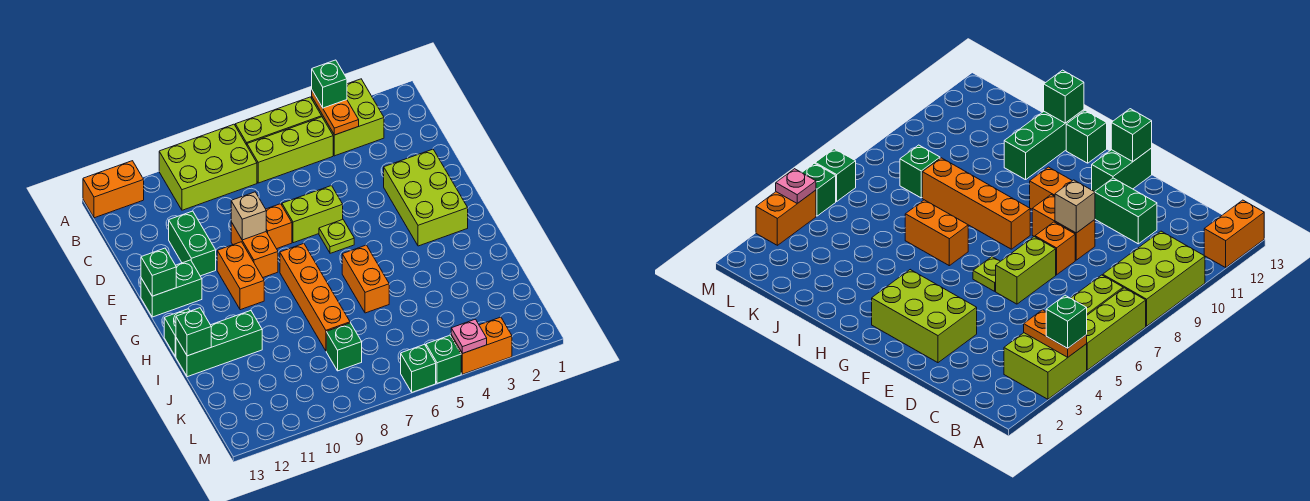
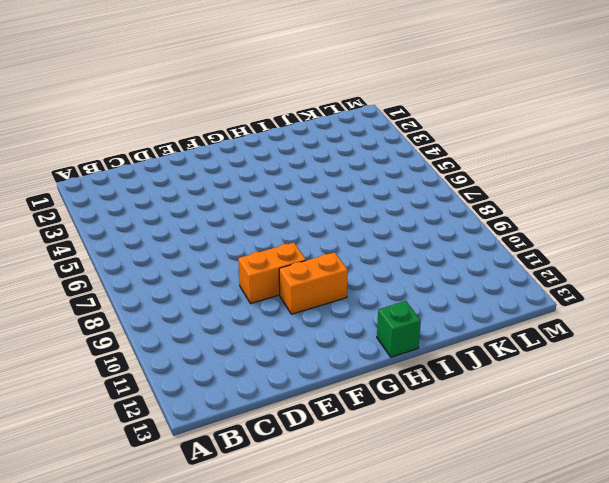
none -> lime 2x2 brick [312,79,384,156]
none -> lime 1x3 brick [235,97,322,145]
none -> lime 2x3 brick [159,124,257,210]

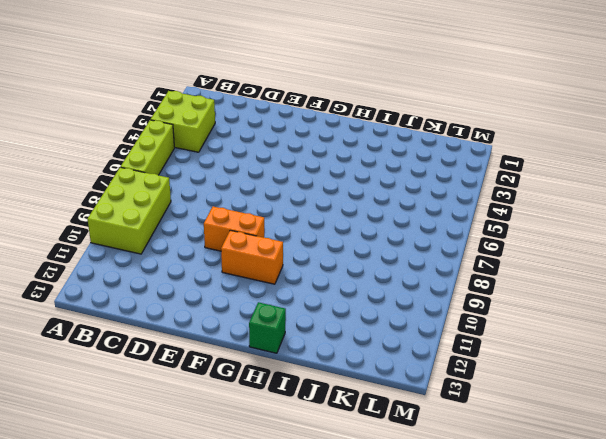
none -> orange 1x2 brick [83,161,144,218]
none -> lime 1x3 brick [247,117,333,183]
none -> green 1x2 brick [169,211,216,276]

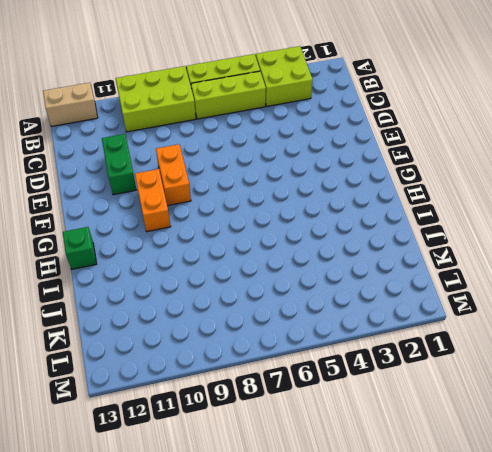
tan 1x2 brick [43,83,98,126] -> orange 1x2 brick [83,161,144,218]
none -> lime 2x3 brick [384,149,468,246]
none -> lime 1x2 brick [282,186,343,243]
none -> orange 1x1 brick [266,204,292,249]

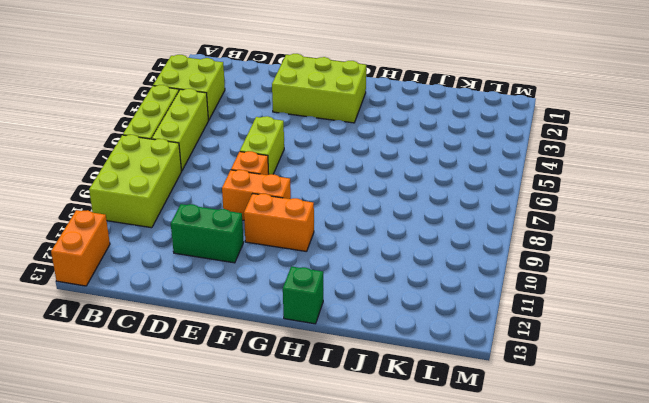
none -> lime 1x1 plate [319,220,354,253]
none -> green 1x2 brick [141,260,202,317]
none -> orange 1x4 brick [280,244,350,351]

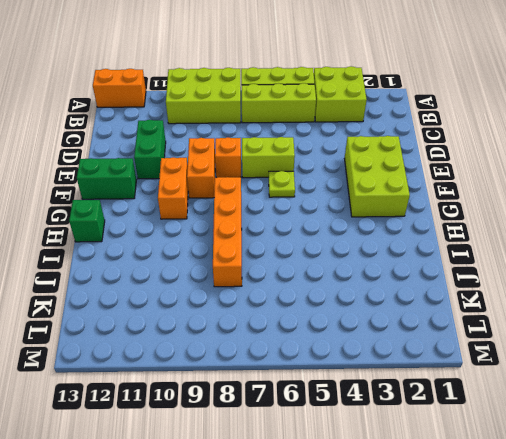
none -> orange 1x2 brick [342,245,389,313]
none -> green 1x3 brick [176,311,262,377]
none -> green 1x1 brick [326,323,362,371]

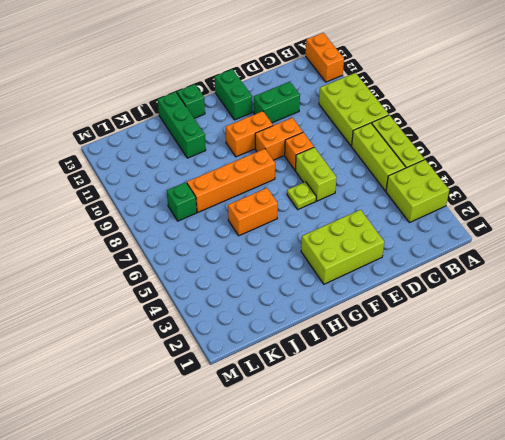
none -> orange 1x2 brick [451,317,512,374]
none -> green 1x1 brick [426,335,461,383]
none -> green 1x1 brick [401,344,436,392]

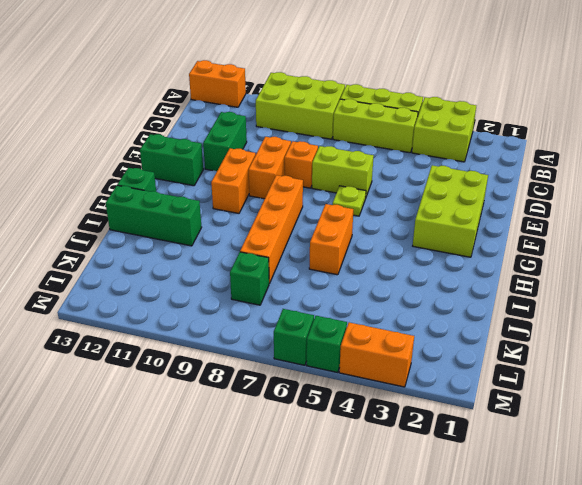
none -> orange 1x2 plate [312,91,359,135]
none -> tan 1x1 brick [231,192,266,240]
none -> green 1x1 brick [141,248,176,296]

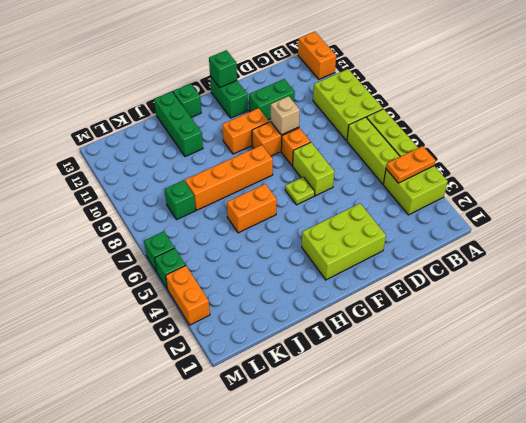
none -> green 1x1 brick [176,308,211,356]
none -> pink 1x1 plate [451,319,487,353]
none -> green 1x1 brick [312,60,347,108]

